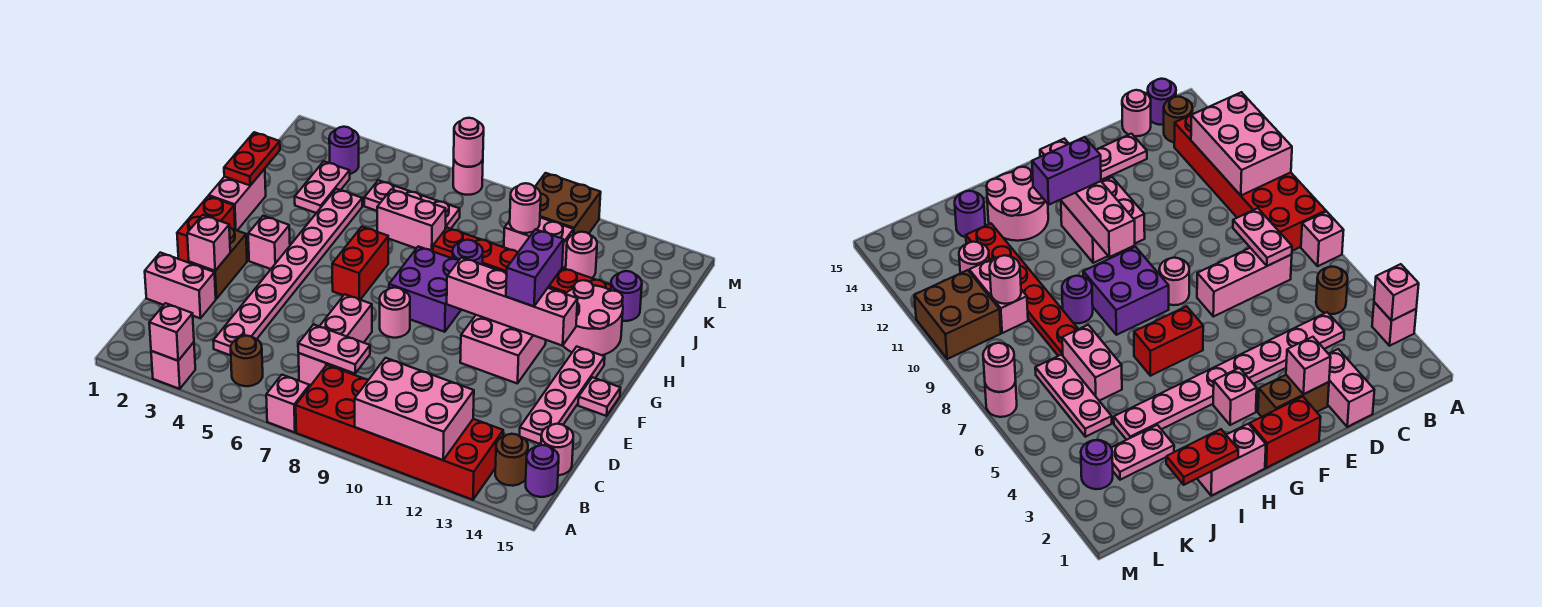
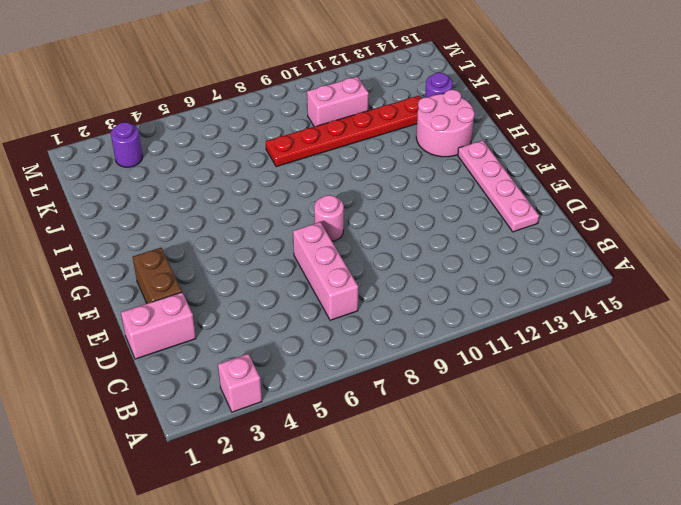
none -> pink 1x1 brick [266,375,310,432]
none -> red 2x6 brick [296,365,503,500]
none -> brown 1x1 round brick [231,336,263,386]
none -> brown 1x1 round brick [495,434,528,486]

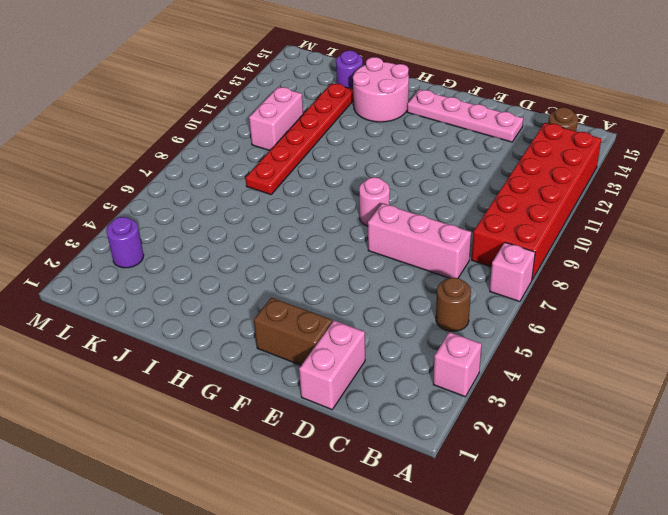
none -> purple 1x1 round brick [526,445,559,497]
none -> pink 1x8 plate [213,189,362,355]
none -> pink 1x1 round brick [541,424,573,475]
none -> red 1x2 brick [177,196,235,263]

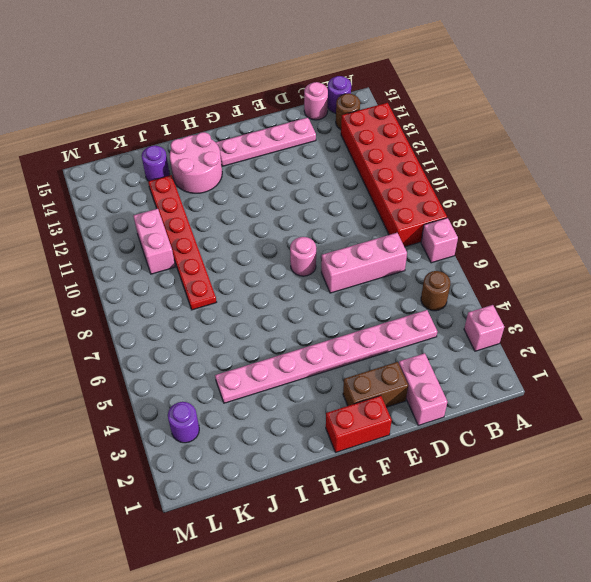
none -> pink 2x2 brick [460,315,546,384]
none -> pink 1x1 plate [578,377,620,416]
none -> pink 1x1 brick [248,216,290,269]
none -> red 1x2 brick [332,227,388,300]

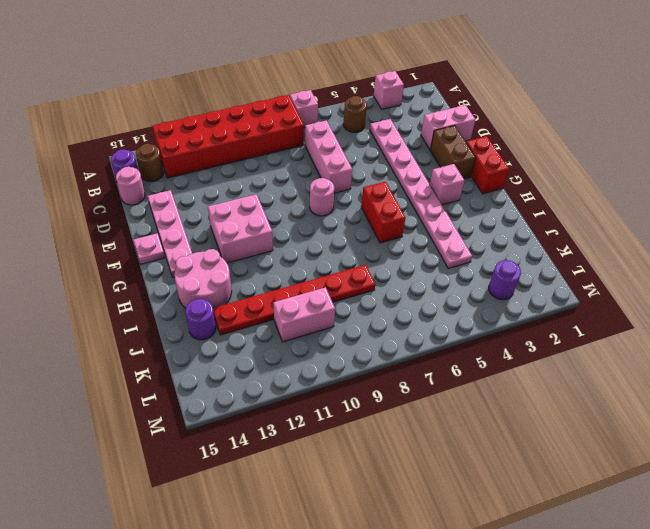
none -> purple 2x2 brick [389,246,461,332]
none -> pink 1x2 brick [209,169,266,230]
none -> purple 1x1 round brick [453,240,483,265]
none -> pink 1x2 plate [295,161,350,213]

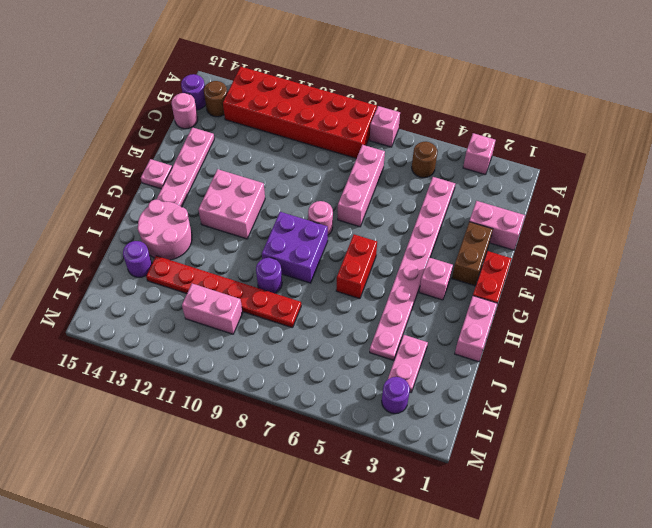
none -> pink 1x2 brick [377,189,446,252]
none -> pink 1x3 plate [364,180,460,229]
none -> pink 1x1 round brick [566,232,597,278]
none -> brown 2x2 brick [535,173,601,234]

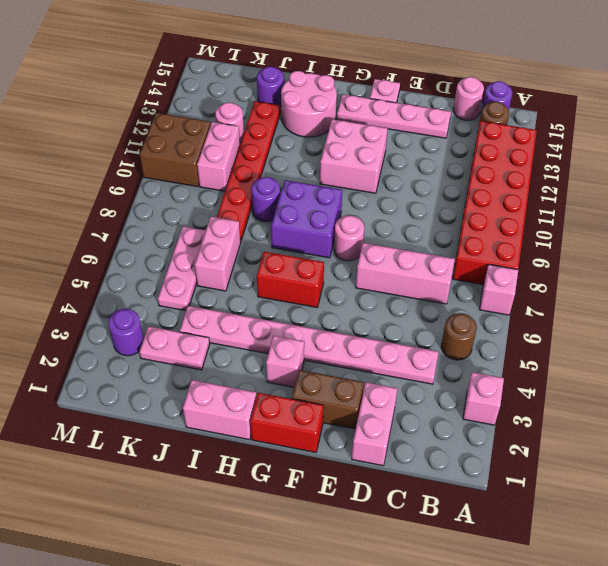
none -> pink 1x1 round brick [453,160,483,195]
none -> pink 1x1 brick [149,303,194,361]
none -> pink 2x3 brick [354,358,474,460]
none -> pink 1x2 plate [298,325,370,373]

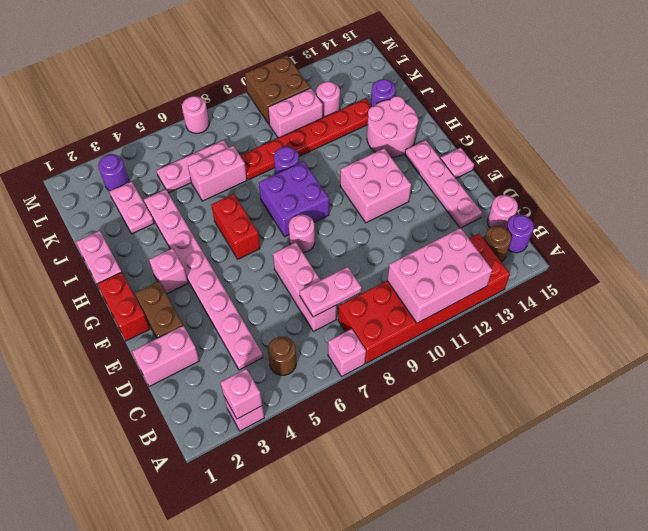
none -> pink 1x1 brick [187,215,230,271]
none -> pink 1x4 brick [447,257,578,346]
none -> red 1x2 plate [224,132,280,185]
none -> pink 1x1 round brick [510,183,541,233]

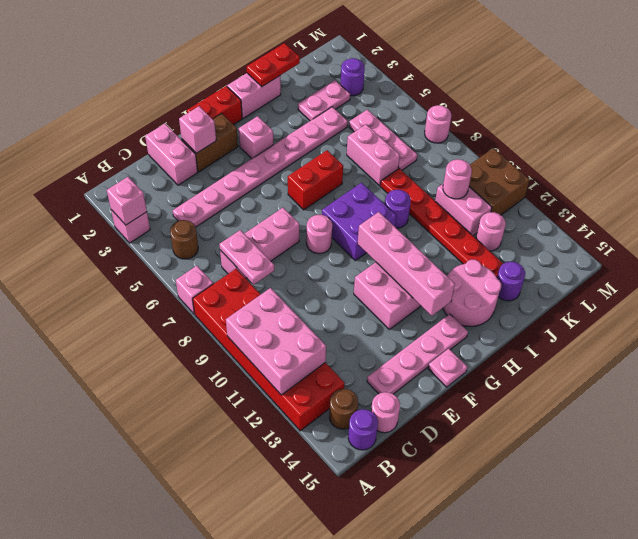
none -> pink 1x1 round brick [454,118,484,167]
none -> purple 1x2 brick [506,229,563,306]

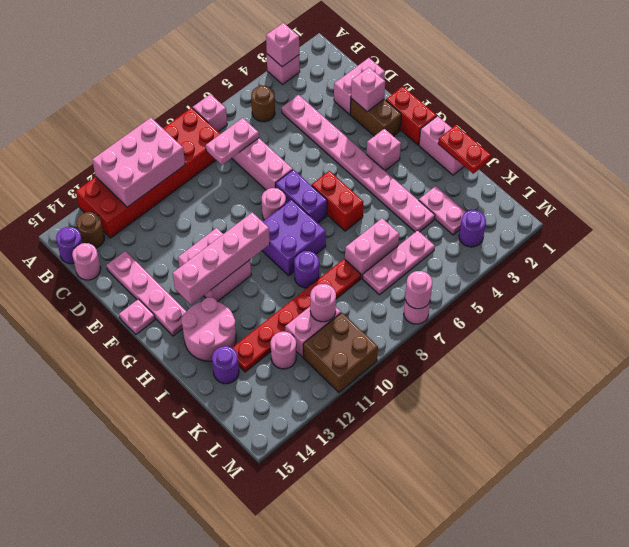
purple 1x2 brick [276,170,327,223] -> purple 1x2 brick moved to [506,229,563,306]

